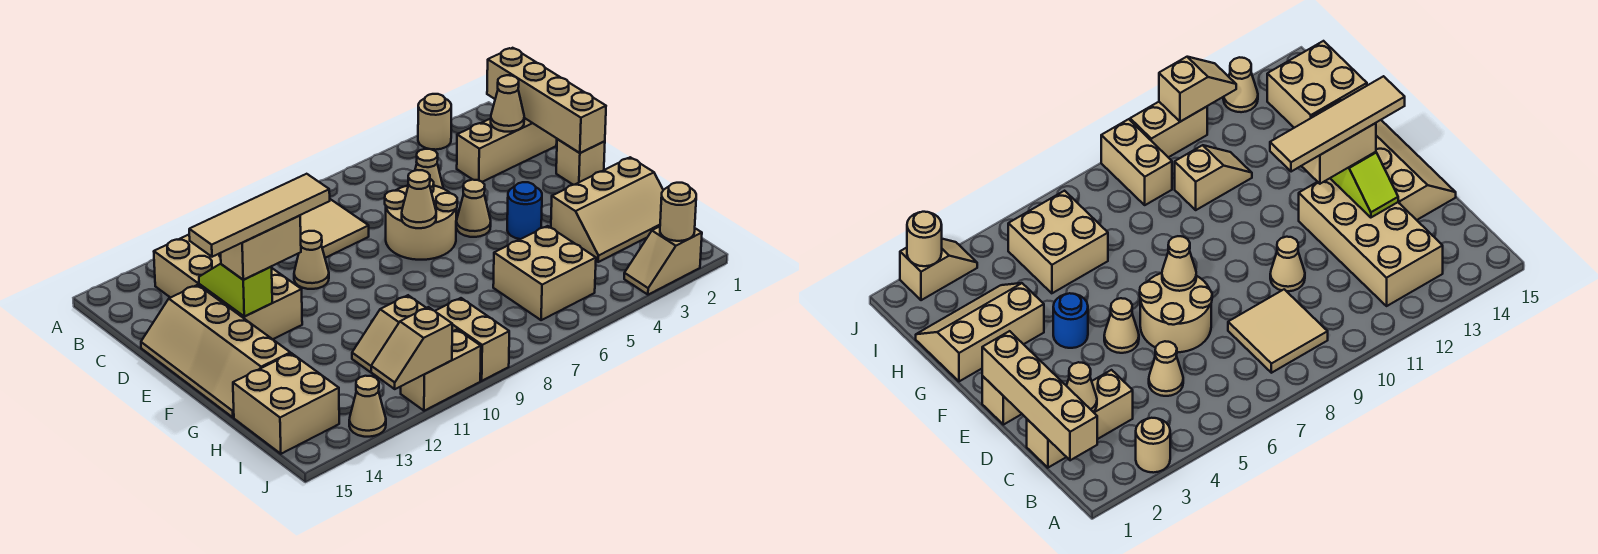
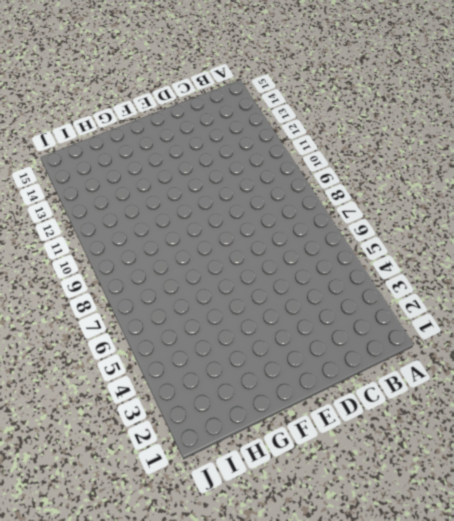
none -> tan 1x1 round brick [418,94,451,150]
none -> tan 2x2 tile [300,199,369,258]
none -> tan 2x4 brick [154,235,302,339]

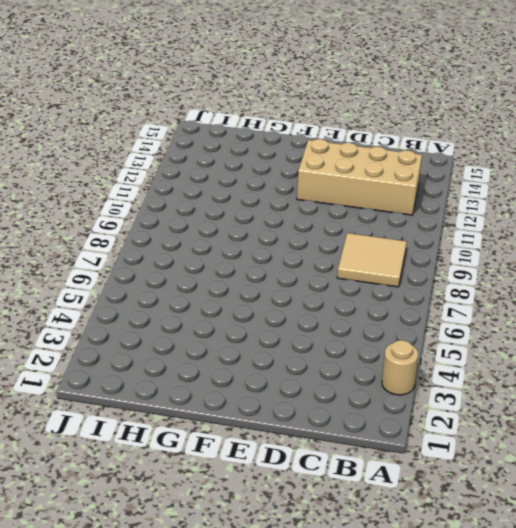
none -> tan 1x3 brick [457,118,557,182]
none -> tan 1x1 cone [415,149,443,188]
none -> tan 2x2 round brick [385,179,457,260]

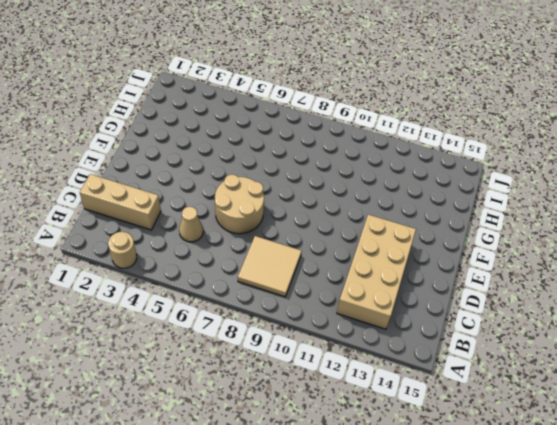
none -> tan 1x1 cone [294,231,329,289]
none -> tan 2x4 slope [141,285,290,417]
none -> tan 1x1 brick [556,139,605,185]

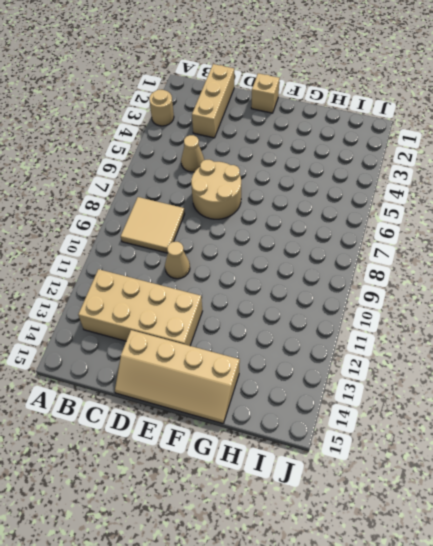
none -> tan 1x1 cone [456,180,491,237]
none -> blue 1x1 round brick [507,182,542,239]
none -> tan 2x3 slope [551,157,663,262]

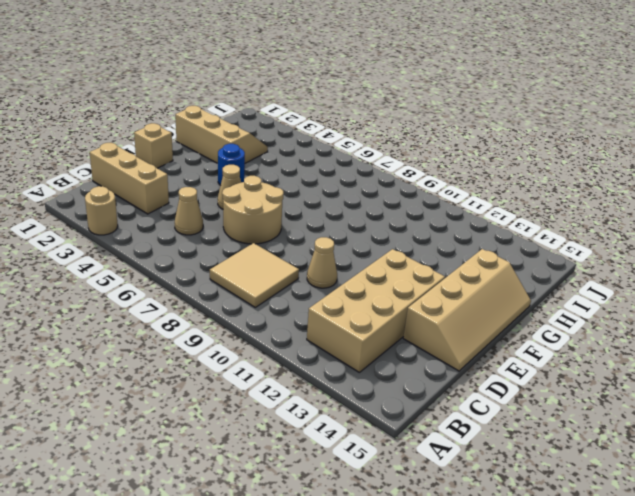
none -> tan 2x2 brick [493,226,596,320]
none -> tan 1x2 slope [352,295,426,375]
none -> tan 2x2 brick [233,353,339,454]

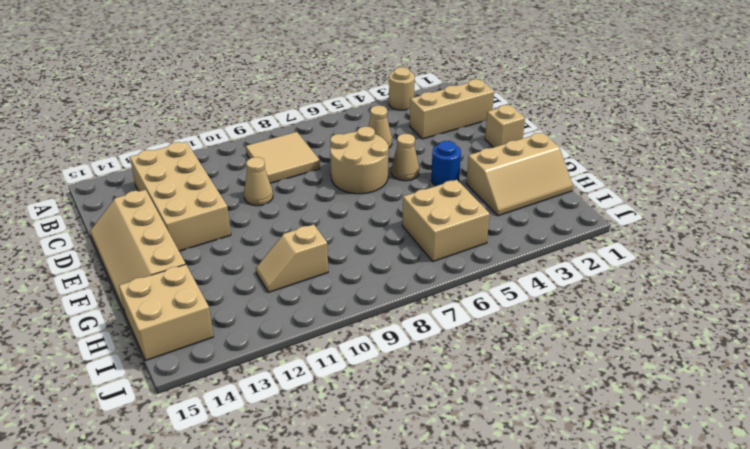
none -> tan 1x2 brick [435,298,509,381]
none -> tan 1x2 slope [624,227,702,295]
none -> tan 1x2 brick [401,329,481,411]

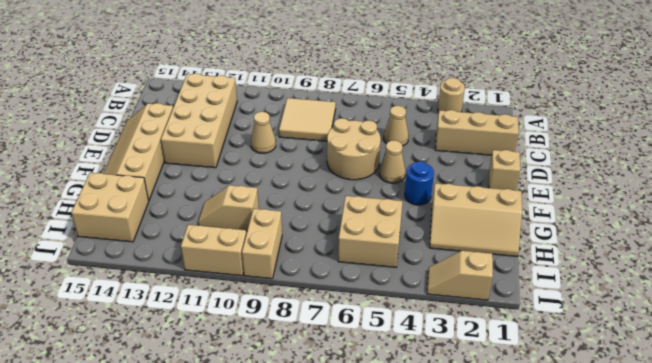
none -> tan 1x1 cone [349,376,386,437]
none -> tan 1x4 brick [487,48,606,153]
none -> tan 1x1 cone [491,75,524,132]

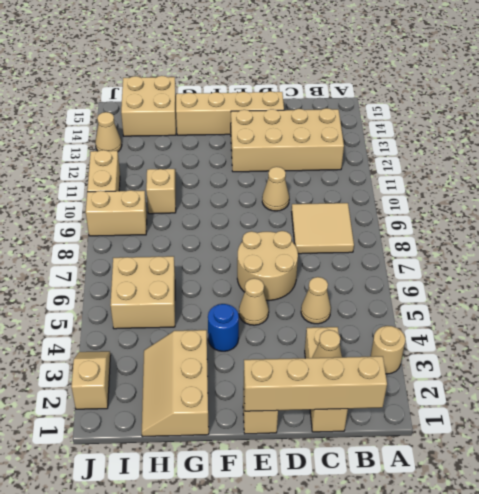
none -> lime 1x2 slope [199,264,272,317]
none -> tan 1x1 cone [402,170,436,228]
none -> tan 1x1 round brick [660,183,696,241]

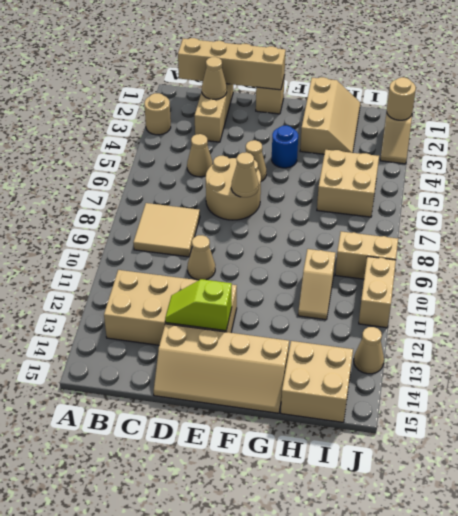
none -> tan 1x2 slope [371,307,452,389]
none -> tan 1x2 brick [221,215,301,280]
none -> tan 1x4 tile [189,174,330,257]

